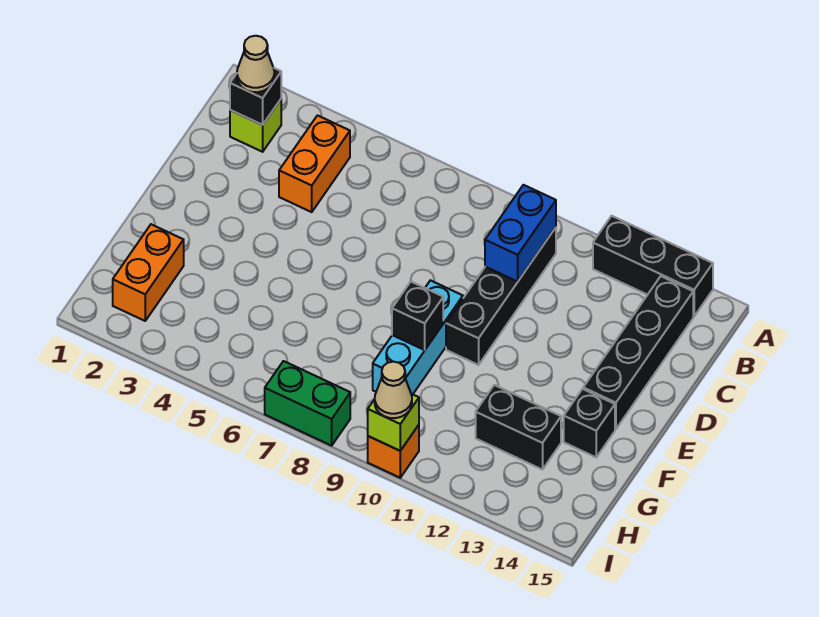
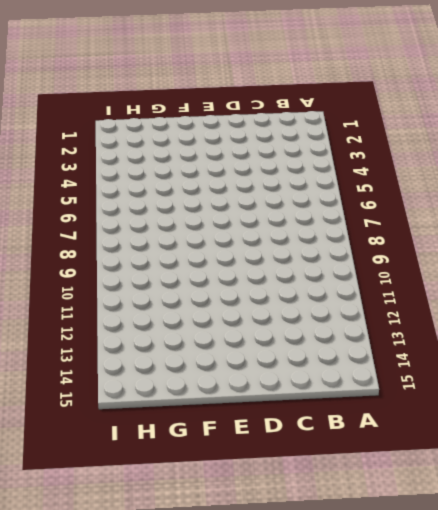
none -> black 1x3 brick [593,216,713,316]
none -> lime 1x1 brick [230,100,281,152]
none -> orange 1x2 brick [279,116,350,212]

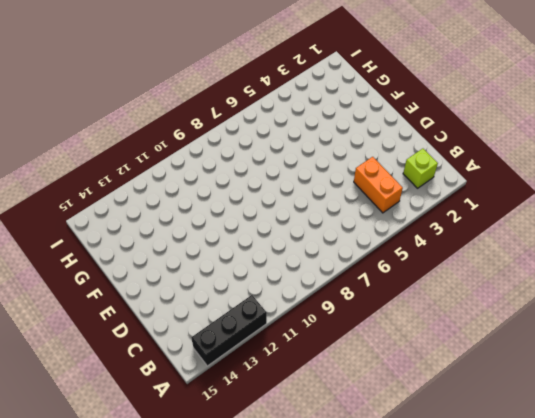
none -> black 1x4 brick [446,228,556,365]
none -> black 1x4 brick [583,276,693,429]
none -> cyan 1x3 brick [373,280,463,394]

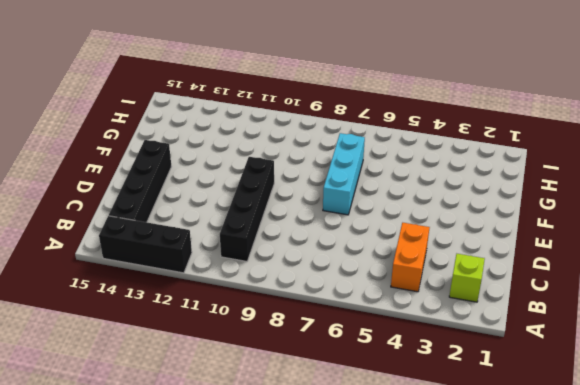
cyan 1x3 brick [323,133,365,215] -> cyan 1x3 brick moved to [373,280,463,394]
none -> black 1x1 brick [564,389,615,457]
none -> orange 1x2 brick [113,224,184,321]
none -> black 1x2 brick [476,385,561,470]

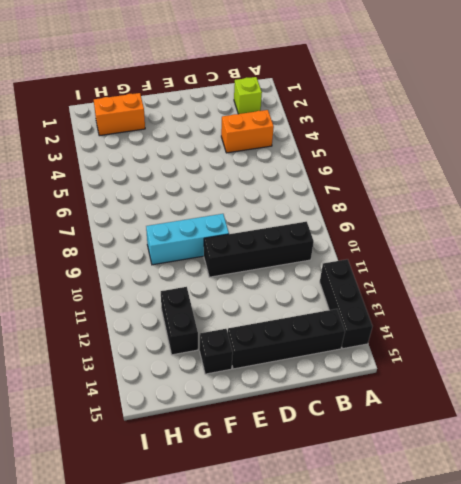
none -> green 1x2 brick [265,361,350,446]
none -> orange 1x1 brick [368,425,419,478]
none -> black 1x1 brick [230,68,281,125]

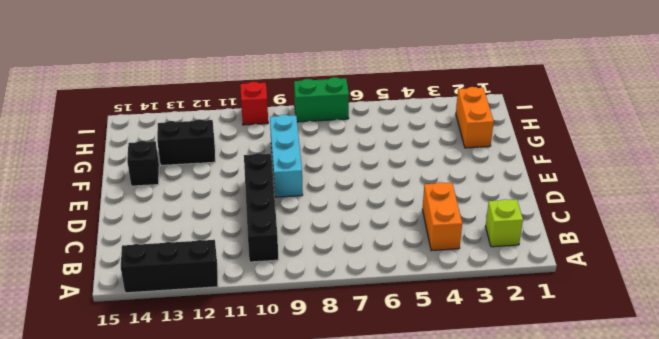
red 1x1 brick [240,82,268,125] -> orange 1x1 brick [368,425,419,478]
none -> black 1x4 brick [583,276,693,429]
none -> black 1x1 brick [230,68,281,125]
none -> blue 1x2 brick [485,185,556,281]

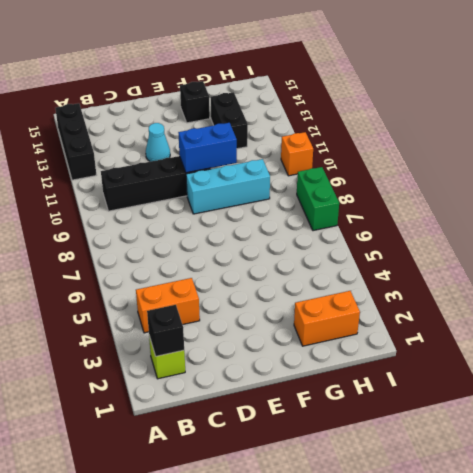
cyan 1x1 cone [146,123,170,162] -> none
blue 1x2 brick [178,123,237,173] -> blue 1x2 brick moved to [485,185,556,281]
none -> black 1x4 brick [583,276,693,429]
none -> black 1x1 brick [392,282,443,350]
none -> lime 1x1 brick [368,394,419,451]

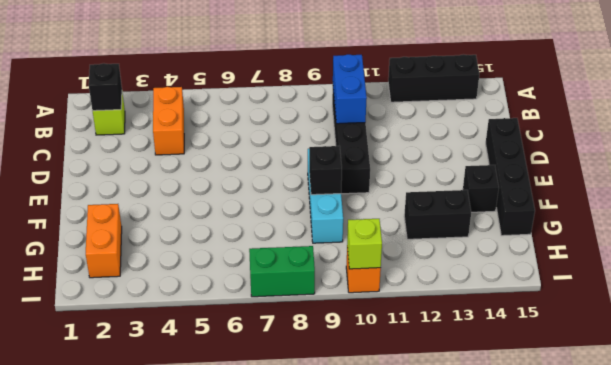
black 1x4 brick [486,118,535,236] -> black 1x4 brick moved to [583,276,693,429]
none -> tan 1x1 cone [237,36,274,92]
none -> tan 1x1 cone [375,362,412,418]

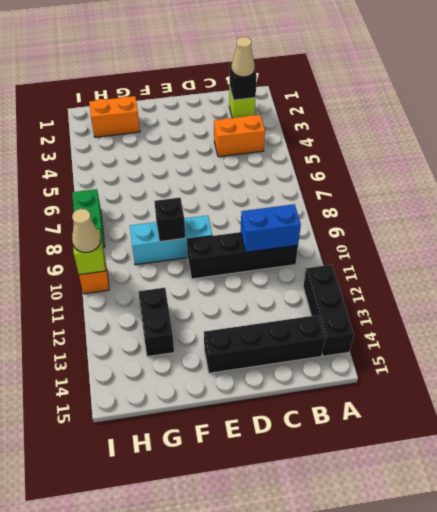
none -> black 1x1 brick [564,389,615,457]

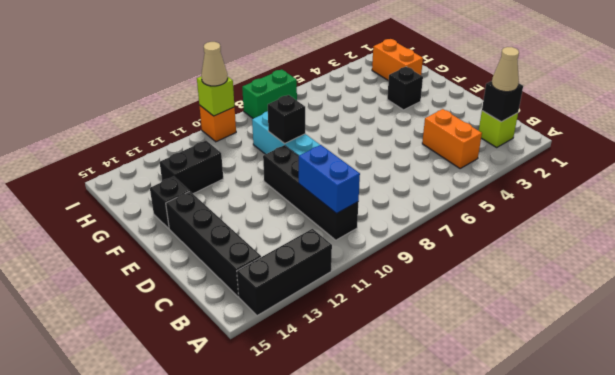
black 1x1 brick [387,67,423,110] -> none

